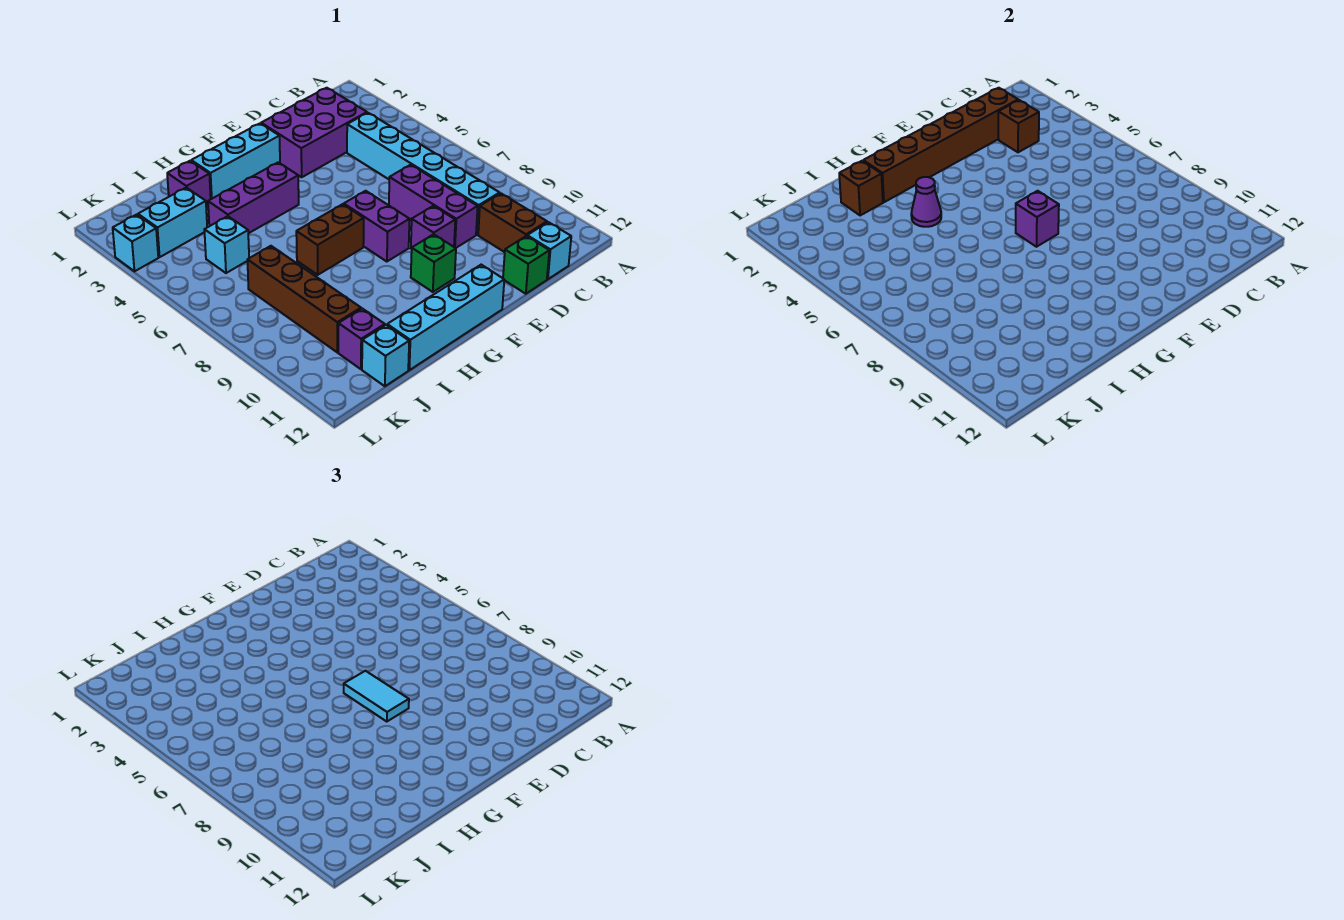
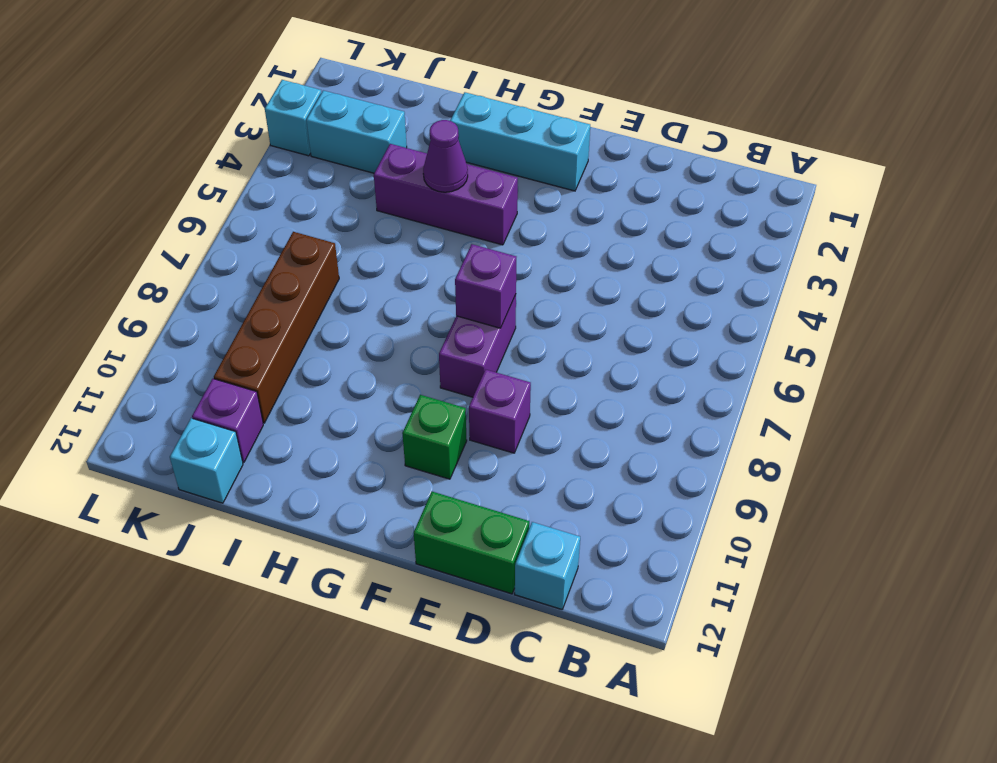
green 1x2 brick [414,492,529,594] -> green 1x1 brick [503,236,549,294]
none -> purple 2x3 brick [261,88,367,177]
none -> cyan 1x6 brick [347,113,500,235]
none -> brown 1x2 brick [478,193,547,252]

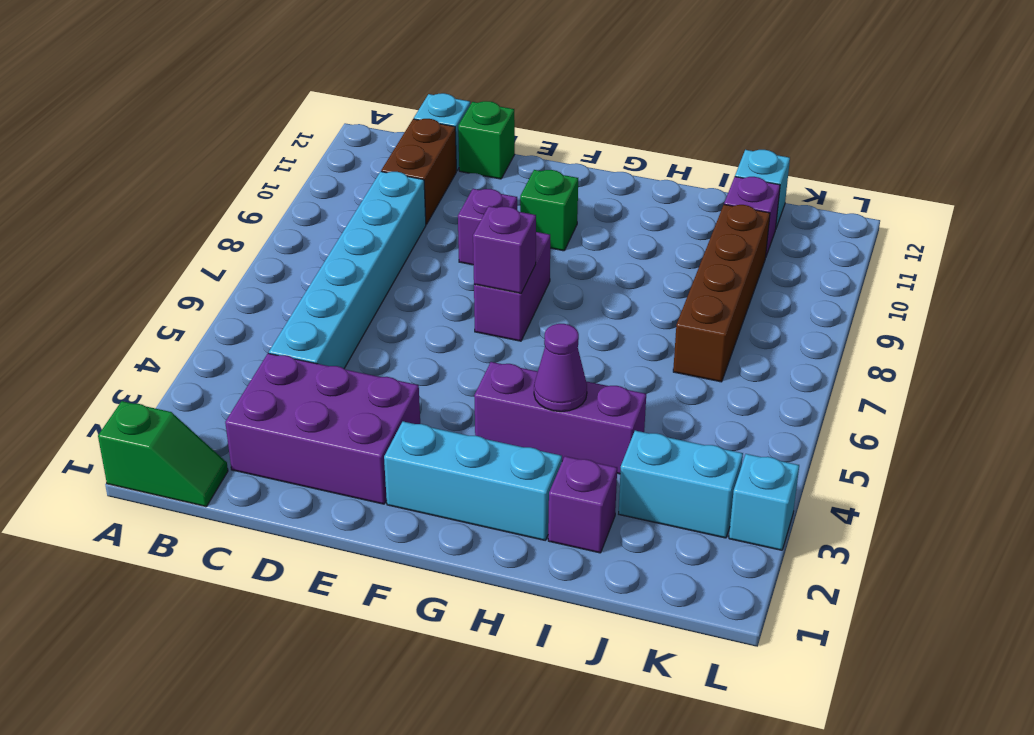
green 1x2 slope [98,401,228,507] -> none
none -> purple 1x3 brick [389,165,478,248]
none -> cyan 1x4 brick [387,265,504,370]
none -> brown 1x2 brick [296,204,364,275]

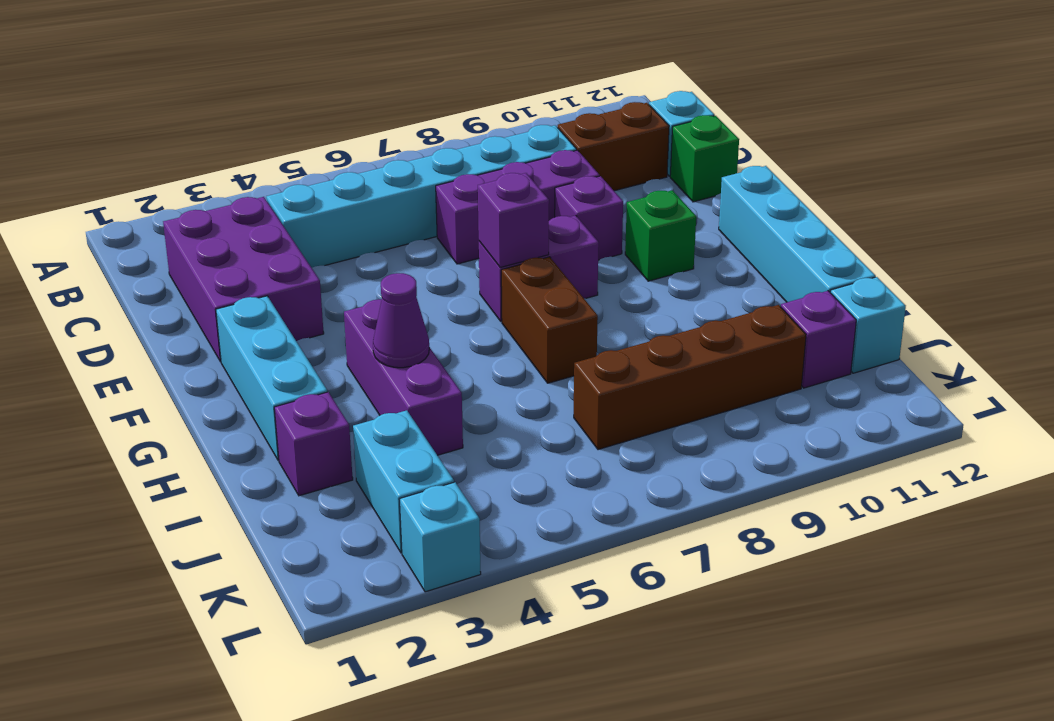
none -> cyan 1x1 brick [204,216,249,273]
none -> brown 1x6 brick [863,88,1018,202]
none -> brown 1x1 brick [998,100,1039,152]

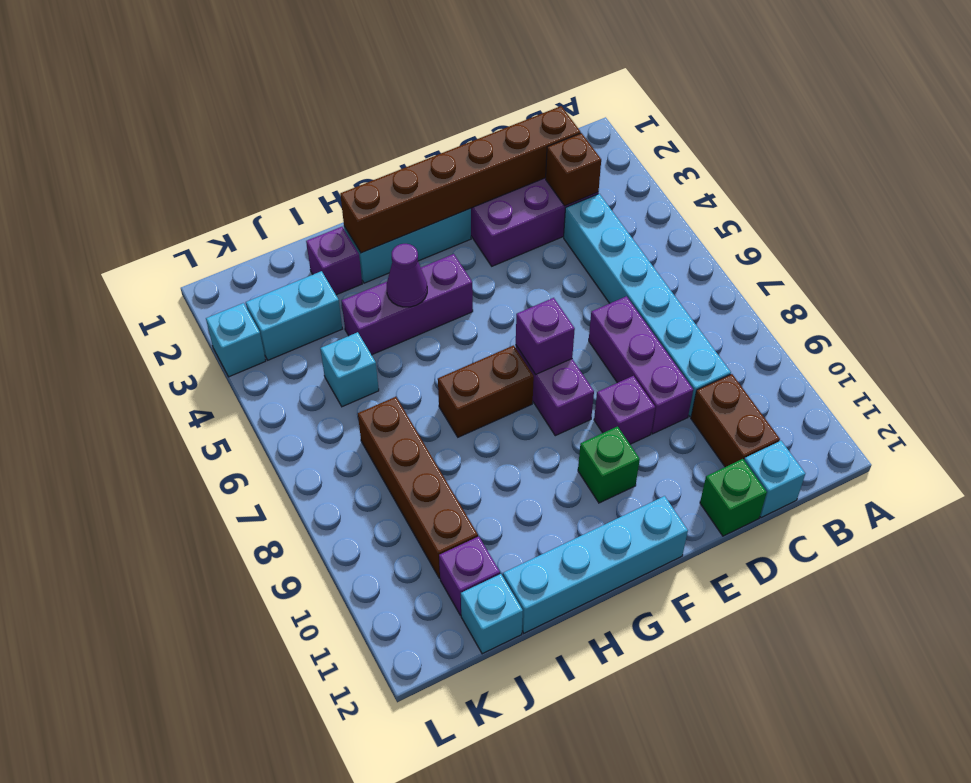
none -> brown 1x1 brick [839,161,883,216]
none -> cyan 1x2 tile [344,671,409,722]

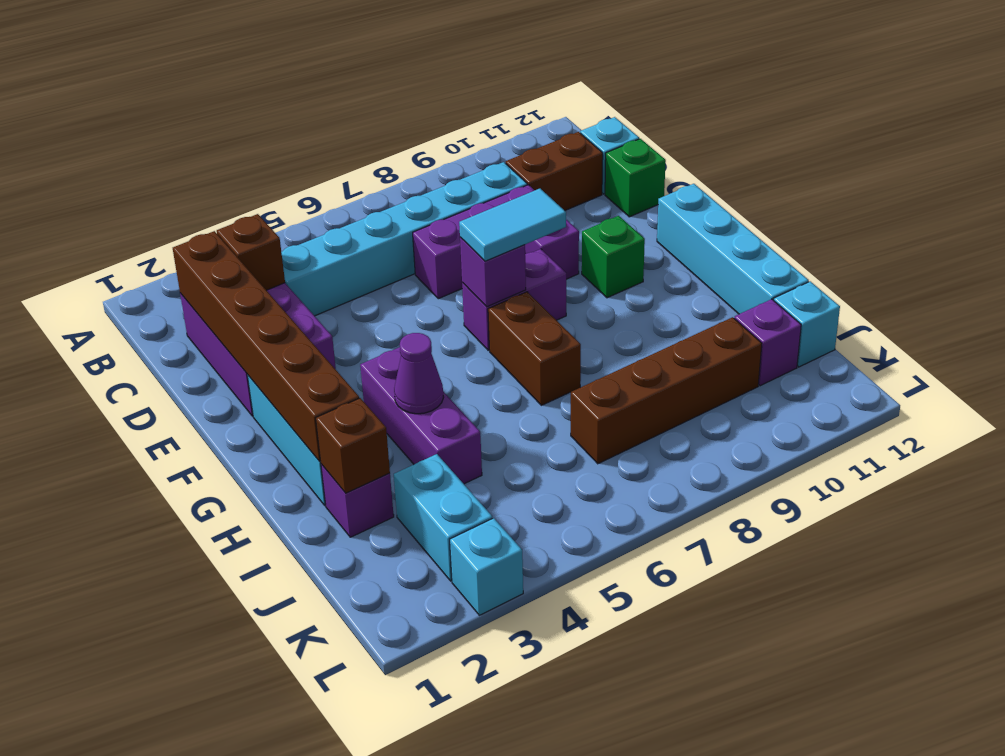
none -> cyan 1x1 brick [204,216,249,273]

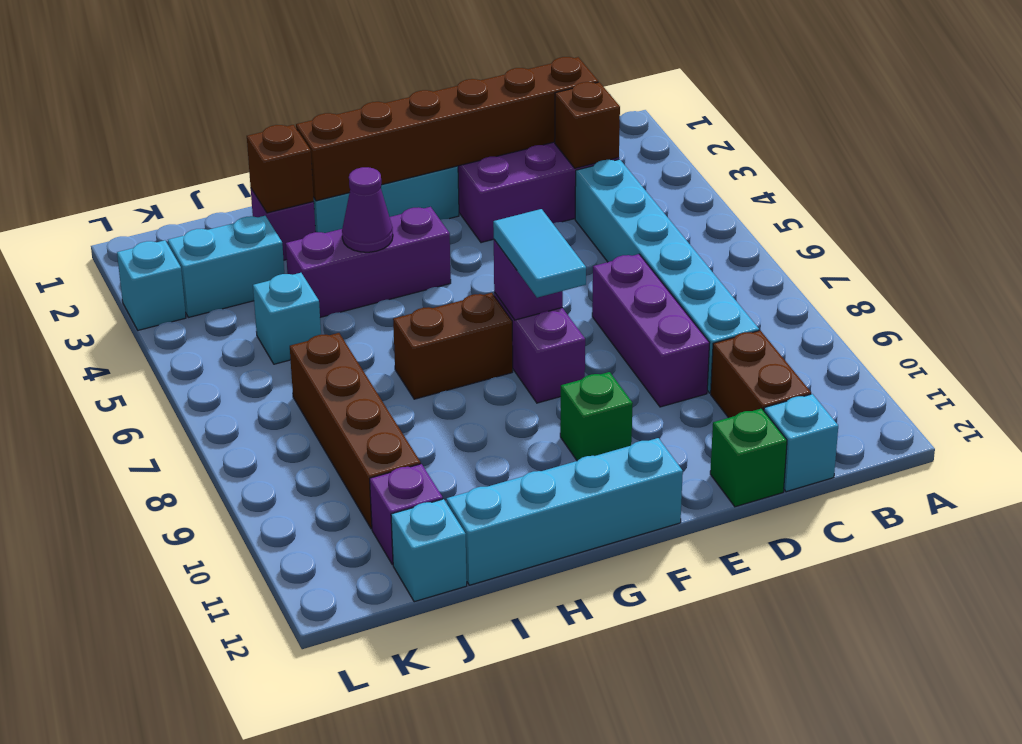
none -> purple 1x1 brick [411,206,455,249]

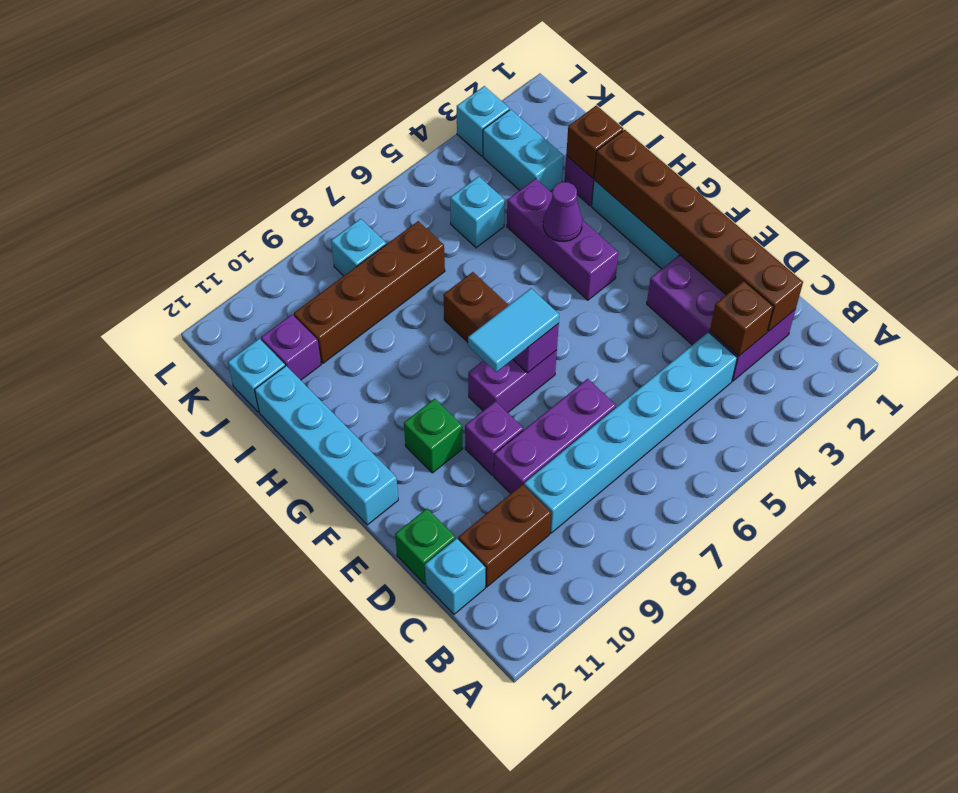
cyan 1x1 brick [331,219,386,276] -> none

